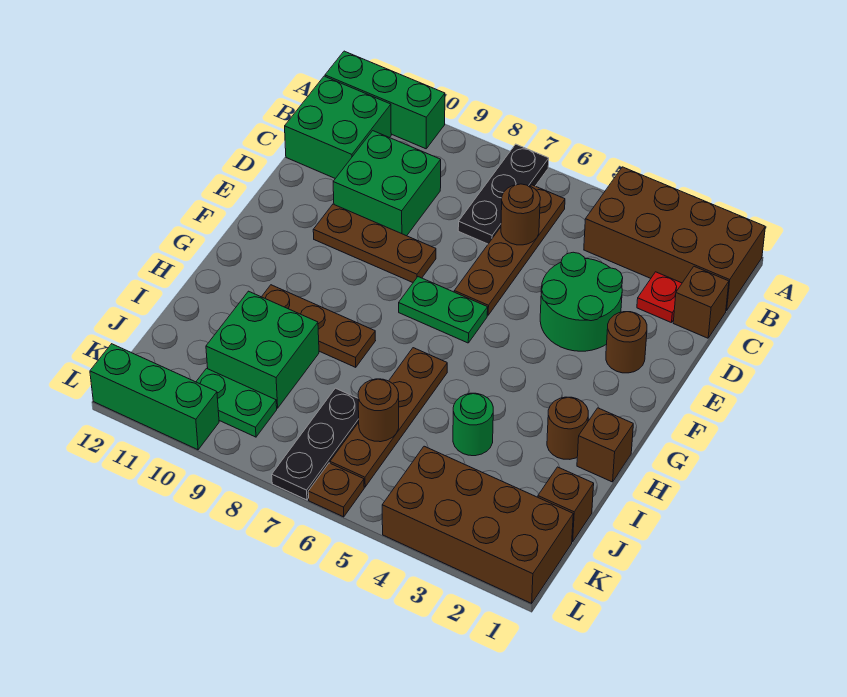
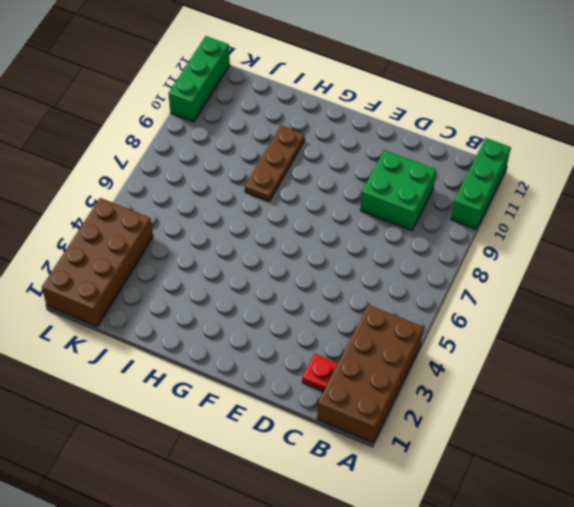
none -> black 1x3 plate [458,144,549,244]
none -> brown 1x4 plate [454,185,565,315]
none -> green 2x2 brick [285,76,391,179]

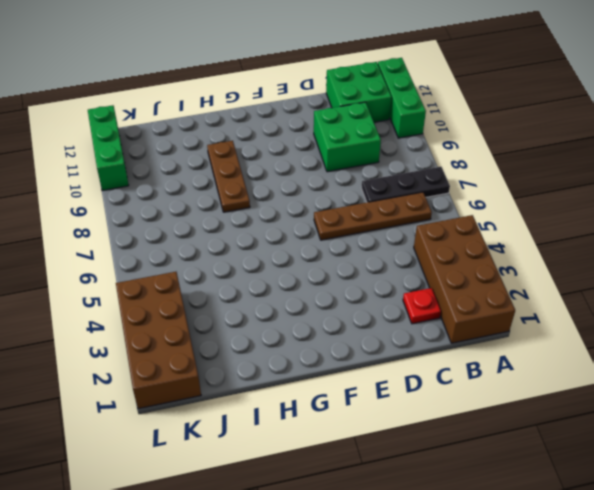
none -> brown 1x1 brick [673,266,729,338]
none -> green 2x2 round brick [540,252,623,351]
none -> brown 1x1 round brick [606,312,647,373]

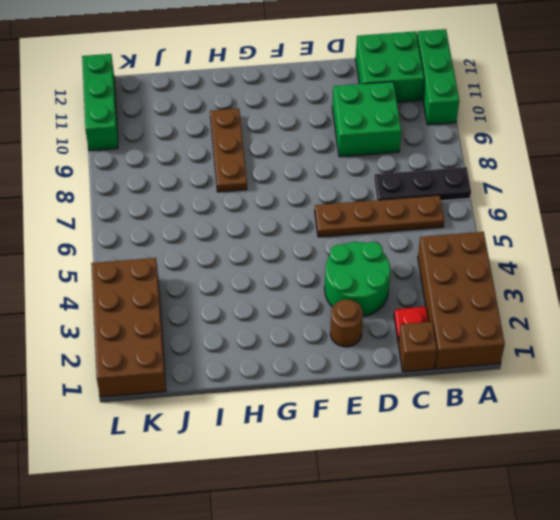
none -> brown 1x3 plate [313,204,436,282]
none -> green 1x2 plate [399,277,488,343]
none -> brown 1x1 brick [577,408,633,482]

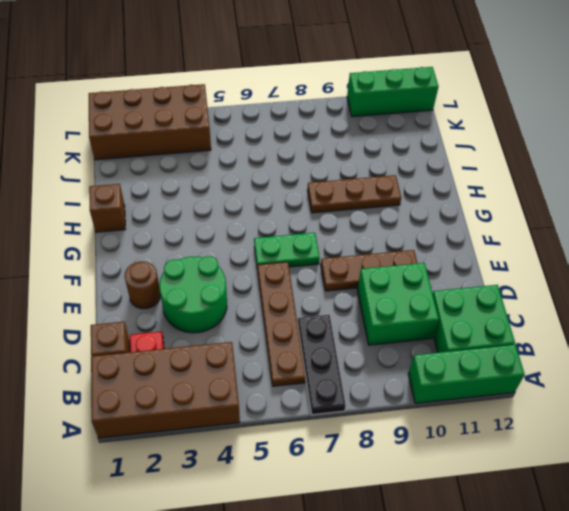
none -> brown 1x1 round brick [547,397,588,459]
none -> brown 1x4 plate [330,348,447,487]
none -> green 1x1 round brick [453,393,493,456]

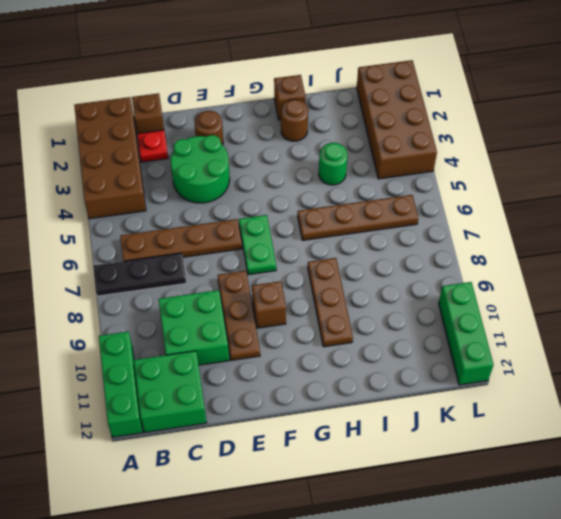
brown 1x1 brick [252,281,286,328] -> brown 1x1 brick moved to [538,467,594,542]
none -> green 2x2 brick [206,291,319,408]
none -> black 1x3 plate [272,388,359,500]
none -> green 1x2 plate [196,368,277,437]

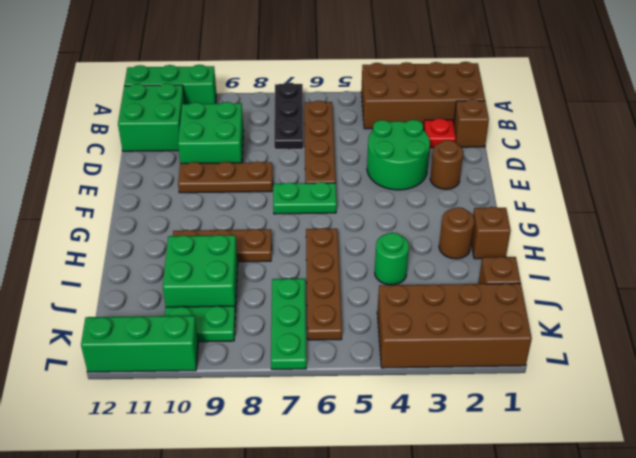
green 1x3 plate [271,279,306,369] -> black 1x3 plate [272,388,359,500]
none -> brown 1x1 plate [308,463,364,517]
none -> brown 1x1 round brick [501,184,540,245]
none -> brown 1x1 round brick [358,379,399,442]

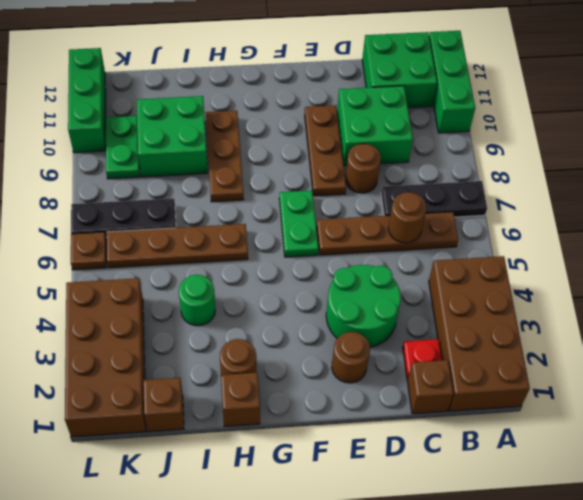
brown 1x1 round brick [345,144,381,193] -> brown 1x1 round brick moved to [358,379,399,442]

